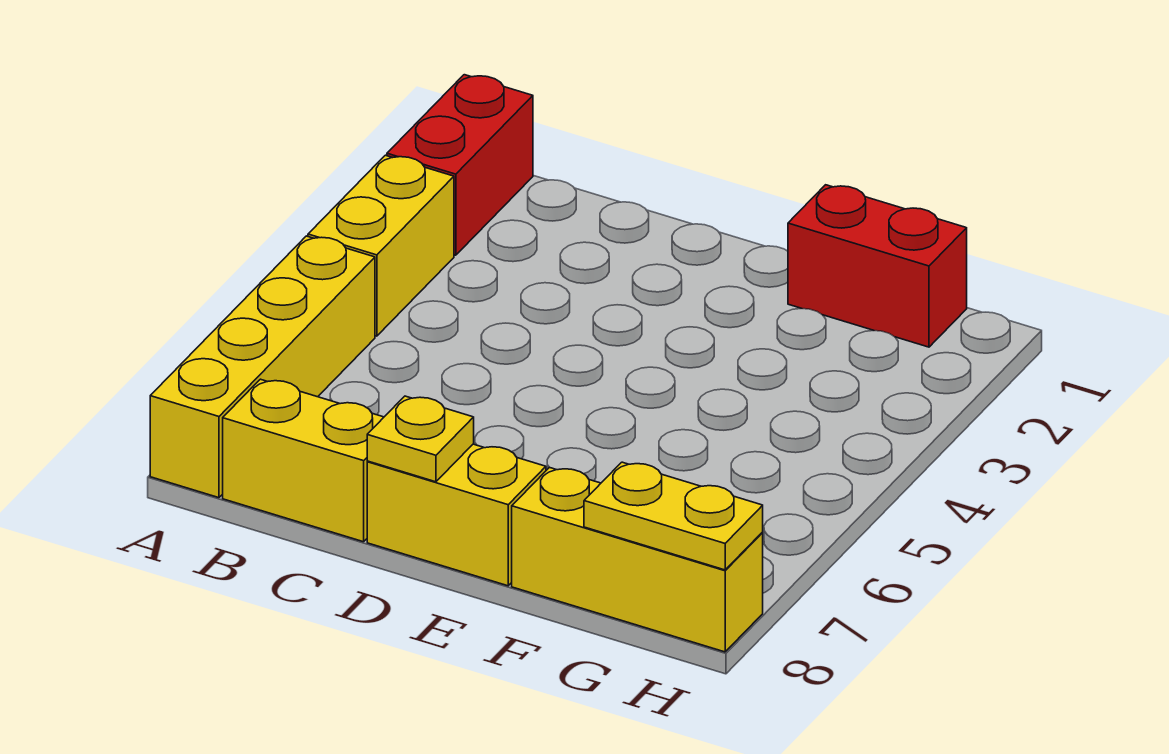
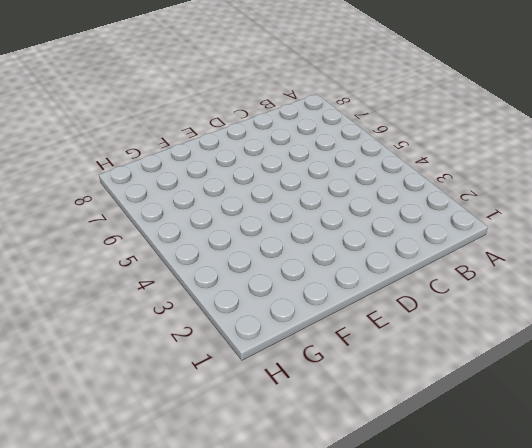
none -> red 1x2 brick [387,75,533,255]
none -> yellow 1x2 brick [308,155,454,336]

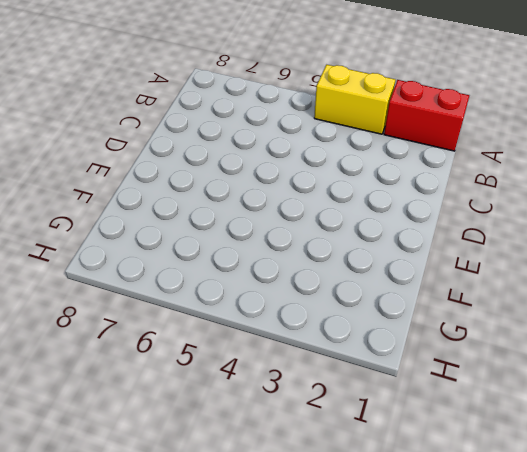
none -> yellow 1x4 brick [150,236,375,498]
none -> yellow 1x2 brick [223,379,384,542]

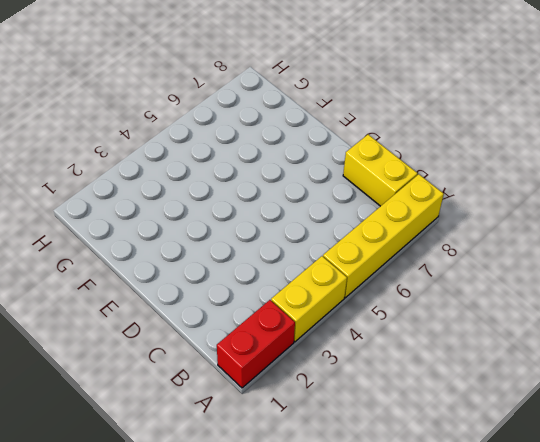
none -> yellow 1x2 brick [367,444,546,586]
none -> red 1x2 brick [788,185,967,347]

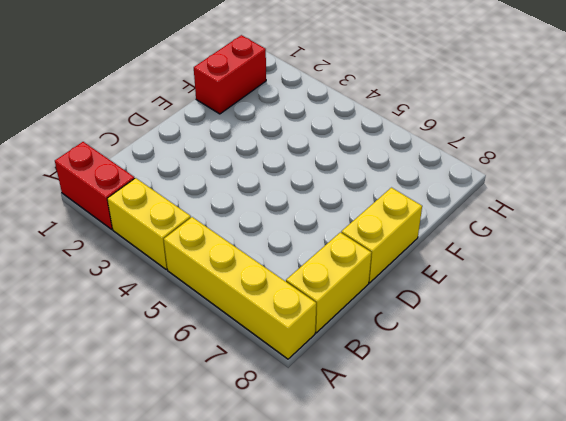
none -> yellow 1x3 brick [512,467,763,652]
none -> yellow 1x1 plate [367,396,474,482]

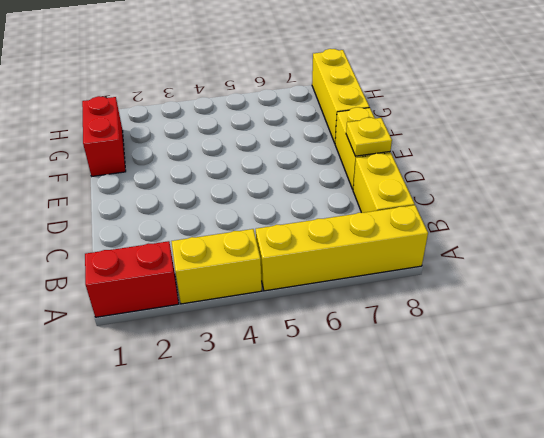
none -> yellow 1x2 plate [584,462,763,570]

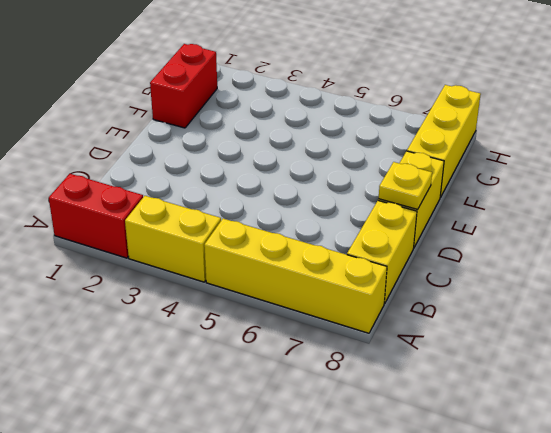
none -> yellow 1x2 plate [584,462,763,570]

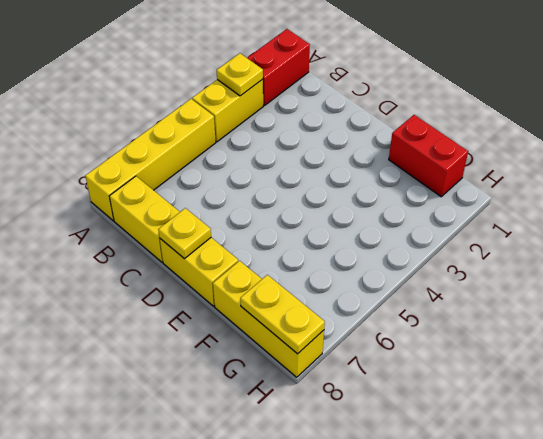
yellow 1x1 plate [217,53,263,96] -> none

